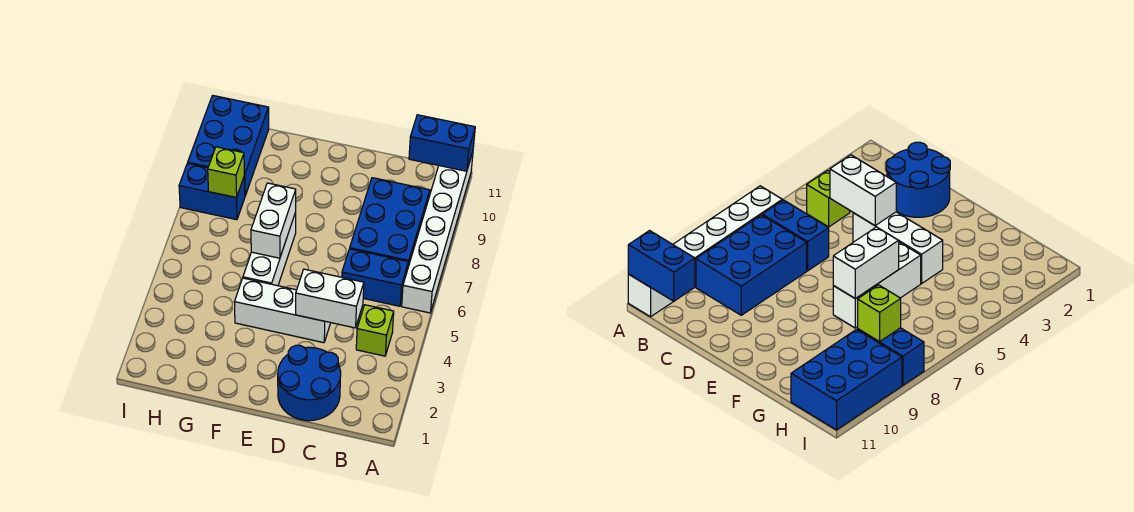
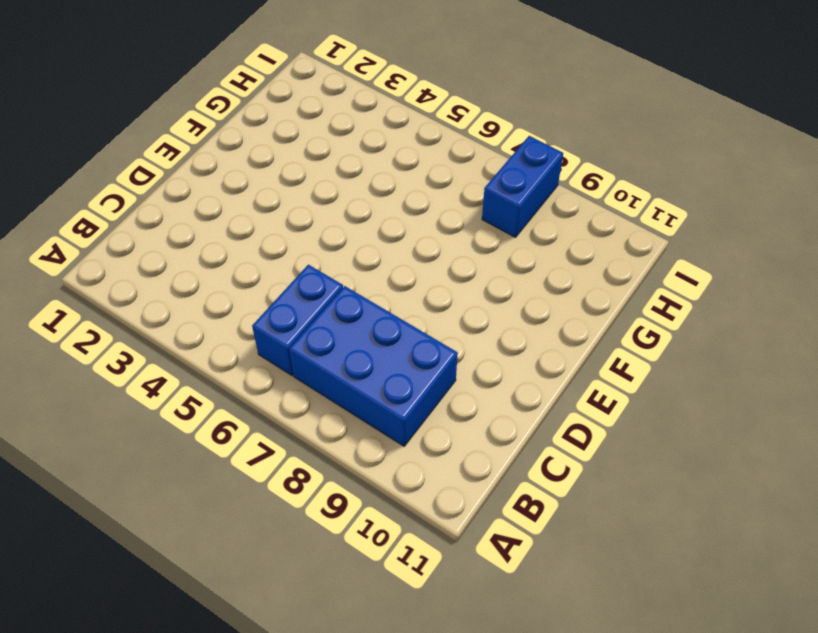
none -> white 1x6 brick [402,152,473,313]
none -> lime 1x1 brick [356,305,394,356]
none -> blue 2x2 round brick [278,345,341,421]

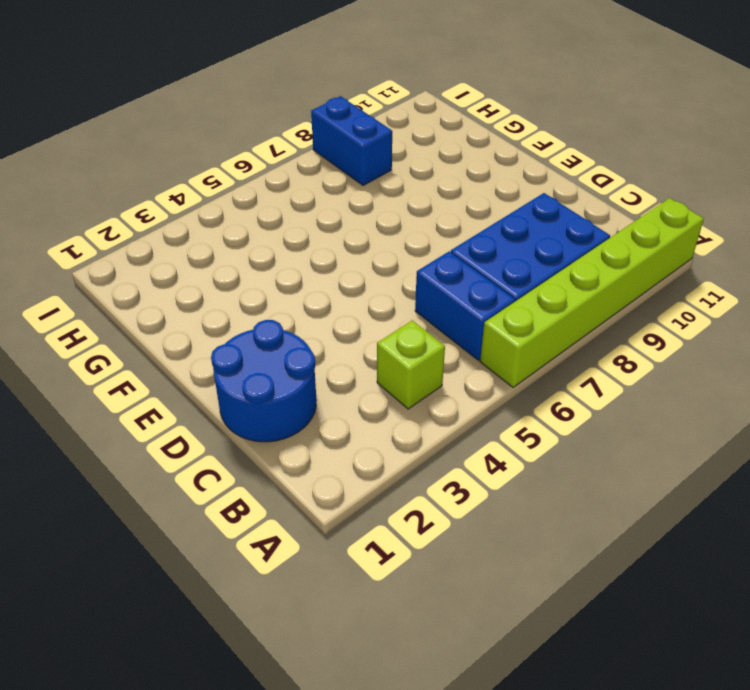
lime 1x6 brick [480,198,704,387] -> white 1x6 brick [402,152,473,313]
none -> white 1x3 brick [234,278,330,343]
none -> white 1x3 brick [243,212,296,286]
none -> blue 2x3 brick [188,95,269,196]

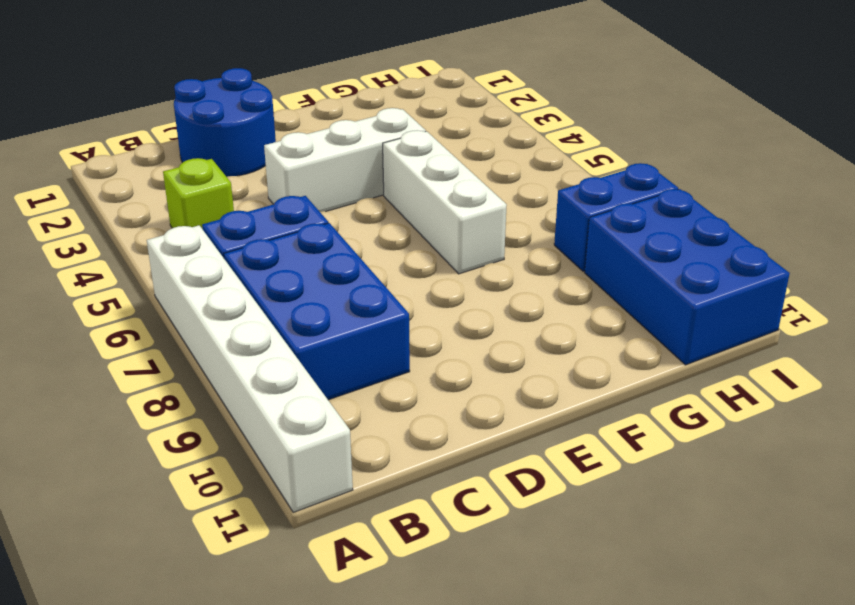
none -> blue 1x2 brick [409,115,475,171]
none -> white 1x2 brick [296,269,364,328]
none -> white 1x2 brick [251,183,296,258]

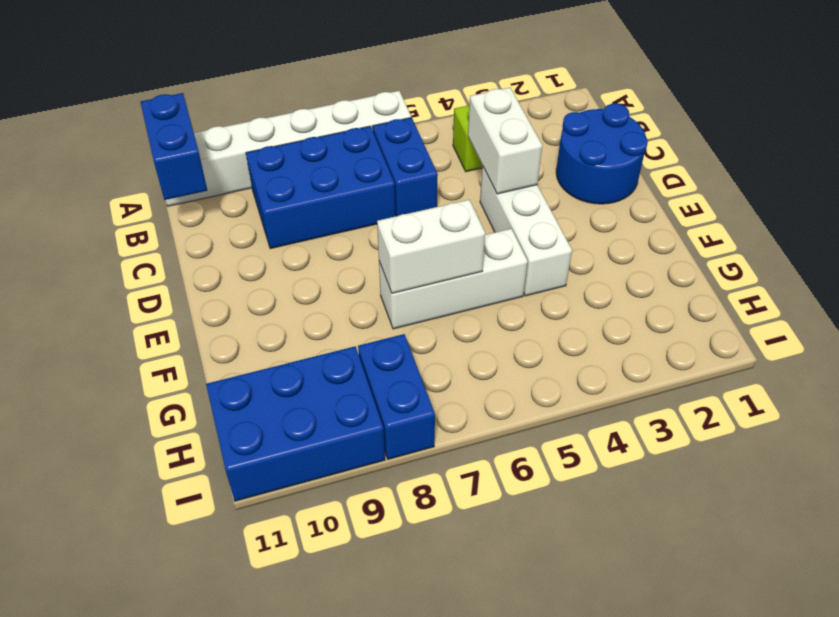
none -> lime 1x1 brick [208,147,244,198]

